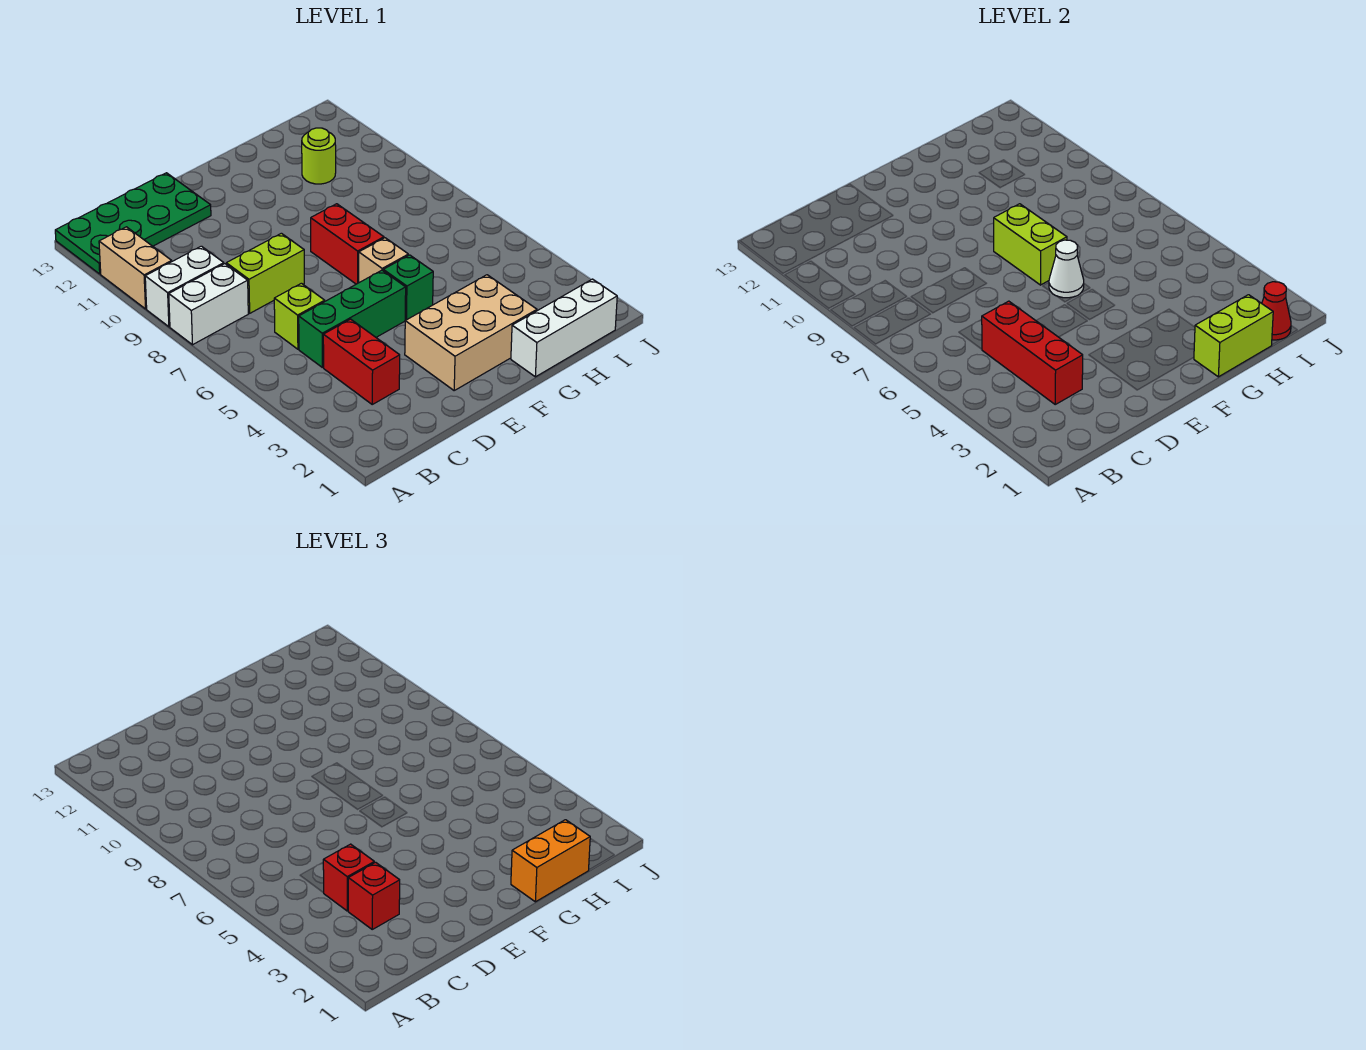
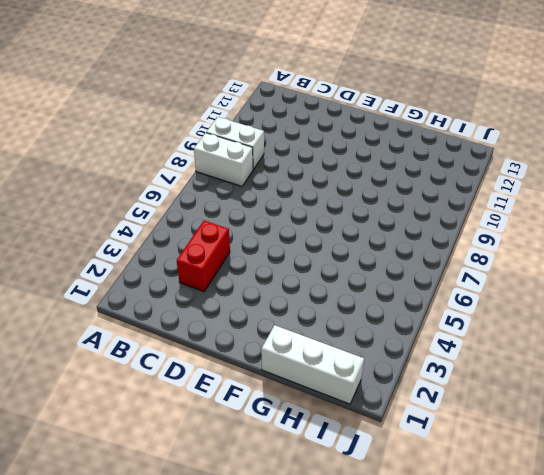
none -> tan 1x2 brick [99,227,172,309]
none -> green 2x4 plate [55,173,211,274]
none -> green 1x3 brick [299,270,406,367]

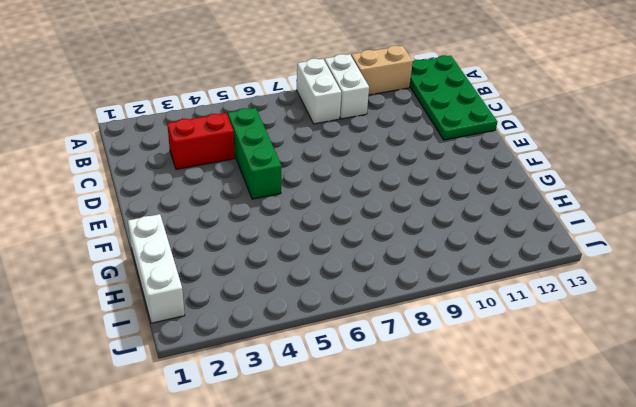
none -> lime 1x1 brick [274,283,325,349]
none -> lime 1x2 brick [226,233,304,313]
none -> tan 2x3 brick [405,275,537,390]

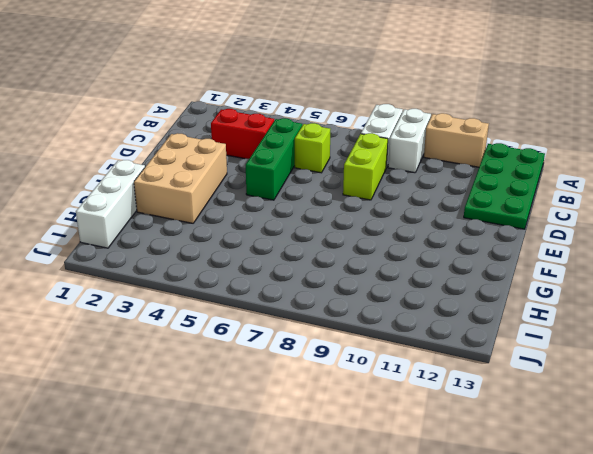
none -> green 1x1 brick [383,255,433,320]
none -> tan 1x1 brick [359,238,408,283]
none -> red 1x2 brick [311,204,384,284]

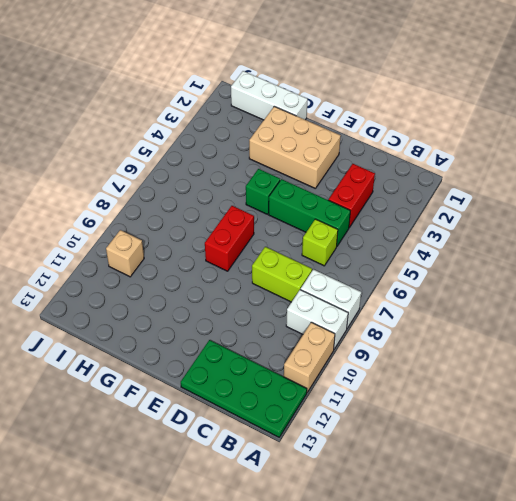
tan 1x1 brick [106,230,144,277] -> tan 1x1 brick moved to [359,238,408,283]
none -> lime 1x1 round brick [302,128,336,184]
none -> red 1x3 brick [982,301,1083,404]
none -> white 1x1 cone [1049,240,1084,298]

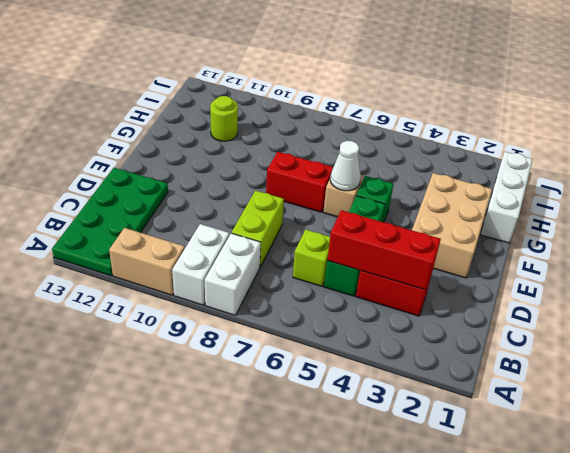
none -> lime 1x2 brick [994,204,1067,285]
none -> lime 1x2 brick [1194,295,1273,377]
none -> red 1x1 cone [1262,282,1291,340]

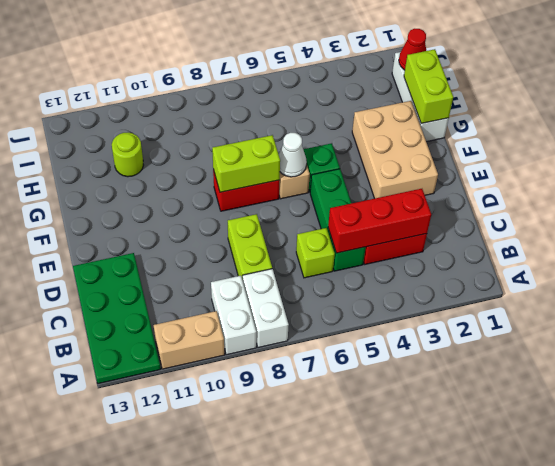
none -> red 1x1 brick [348,862,400,929]
none -> red 1x1 brick [323,844,374,911]
none -> orange 1x2 brick [511,820,590,902]

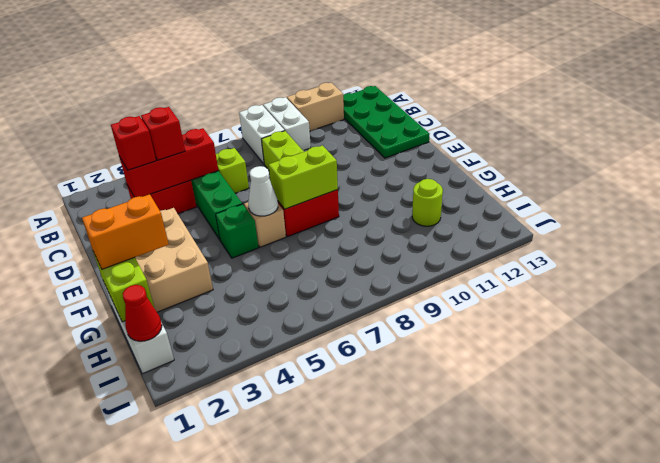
orange 1x2 brick [82,194,169,269] -> orange 1x2 brick turned to [511,820,590,902]

